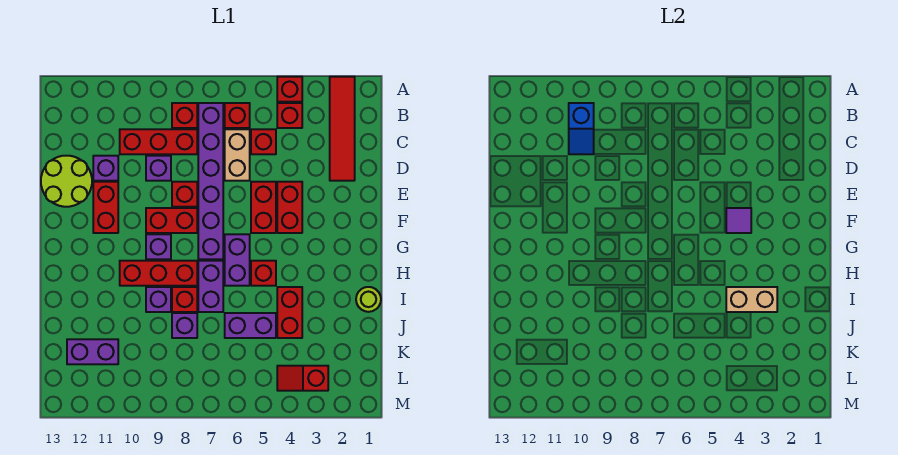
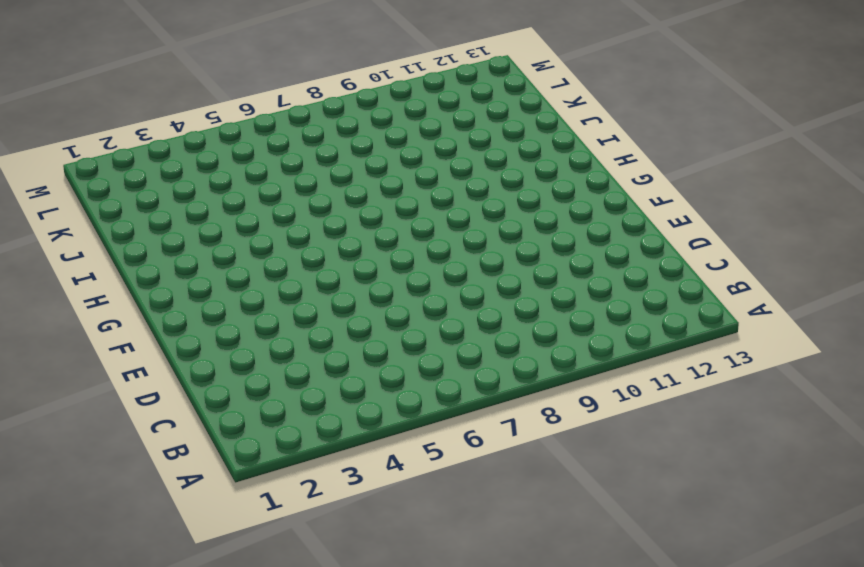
none -> red 1x4 tile [330,77,355,181]
none -> red 1x1 brick [277,77,302,102]
none -> red 1x1 brick [277,103,302,128]
none -> red 1x1 brick [225,103,250,128]

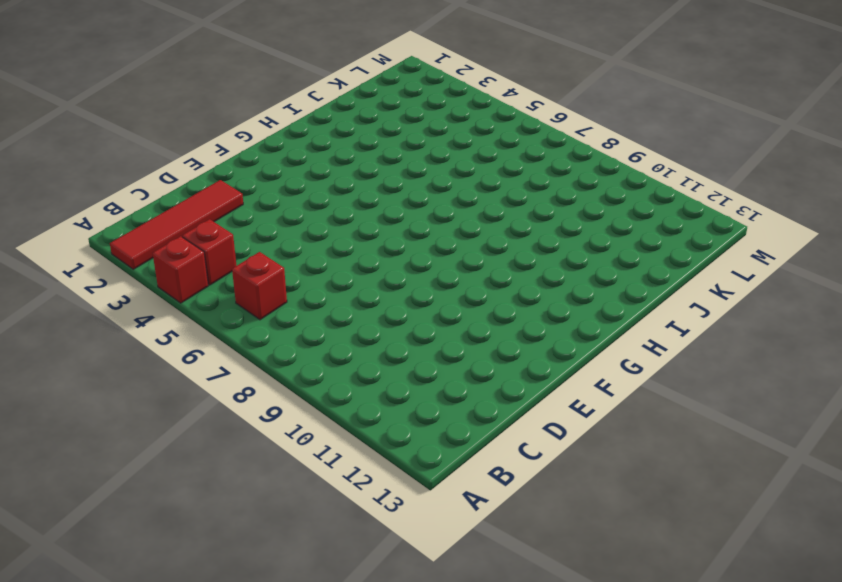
none -> purple 1x6 brick [198,103,223,259]
none -> red 1x1 brick [172,103,197,128]
none -> red 1x1 brick [251,129,276,154]
none -> tan 1x2 brick [225,129,250,181]

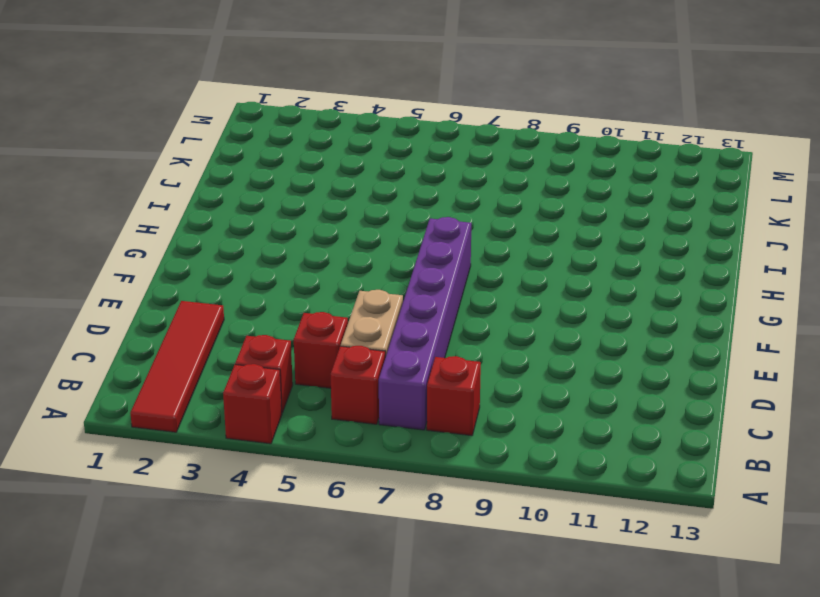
none -> red 1x3 brick [120,129,197,154]
none -> purple 1x1 brick [146,156,171,181]
none -> purple 1x1 brick [93,156,118,181]
none -> lime 2x2 round brick [41,156,92,207]

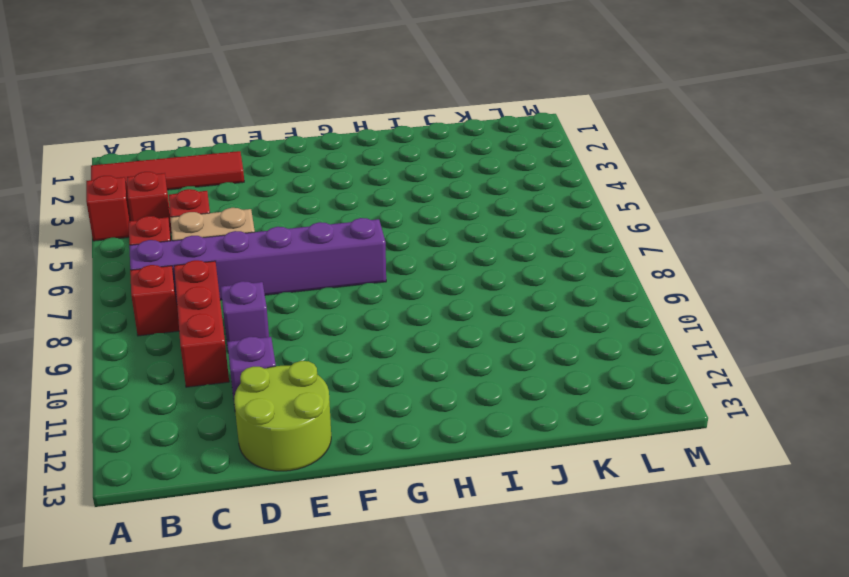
none -> red 1x2 brick [277,182,302,233]
none -> red 1x2 brick [251,182,276,233]
none -> red 1x1 brick [172,182,197,207]
none -> red 1x2 brick [93,182,118,233]

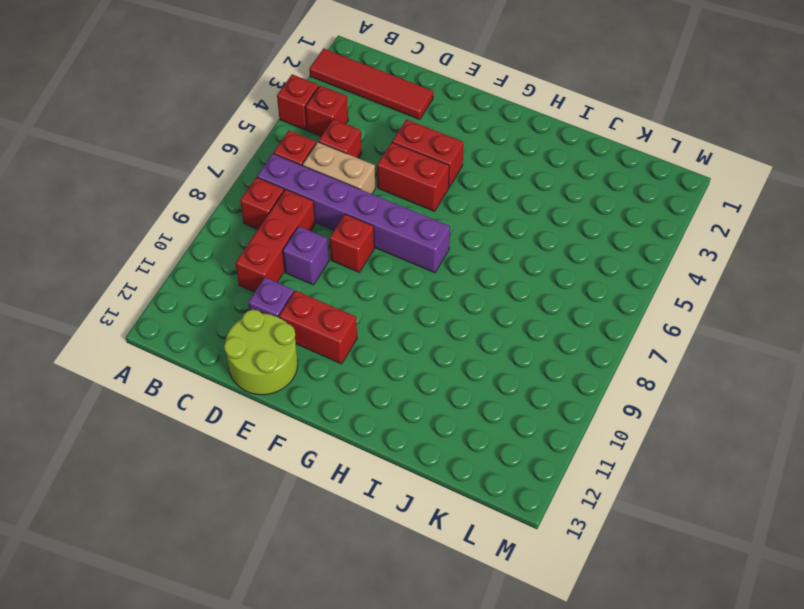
none -> red 1x2 brick [146,208,197,233]
none -> purple 1x2 brick [225,234,250,286]
none -> purple 1x1 brick [146,234,171,259]
none -> red 1x1 brick [251,261,276,286]

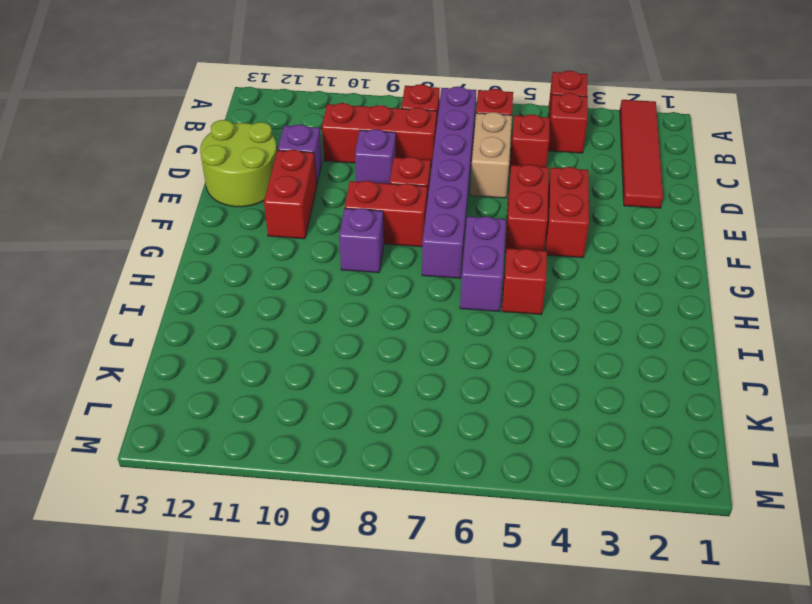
none -> purple 1x2 brick [198,261,223,312]
none -> red 1x3 brick [120,261,197,286]
none -> lime 1x1 round brick [356,287,381,312]
none -> red 1x2 brick [277,287,302,338]

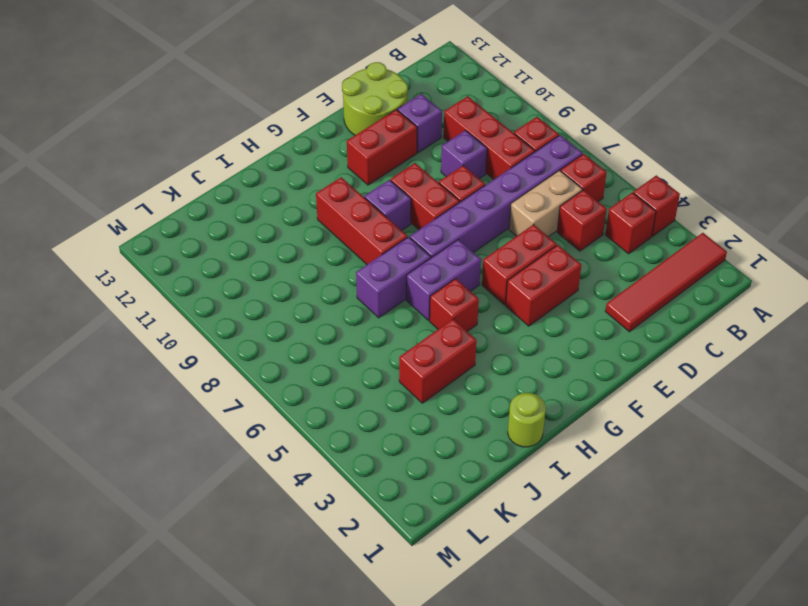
none -> red 1x1 brick [172,287,197,312]
none -> purple 1x1 brick [146,287,171,312]
none -> purple 1x2 brick [225,313,276,338]
none -> purple 1x1 brick [172,313,197,338]

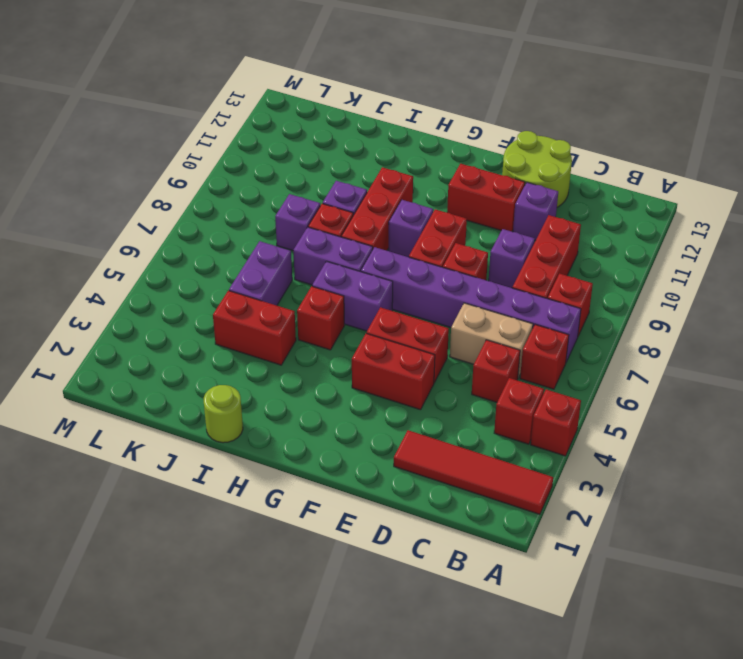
none -> purple 1x2 brick [67,339,118,364]
none -> red 1x2 slope [277,366,328,391]
none -> blue 1x2 slope [569,103,594,154]
none -> purple 1x1 tile [726,208,751,233]

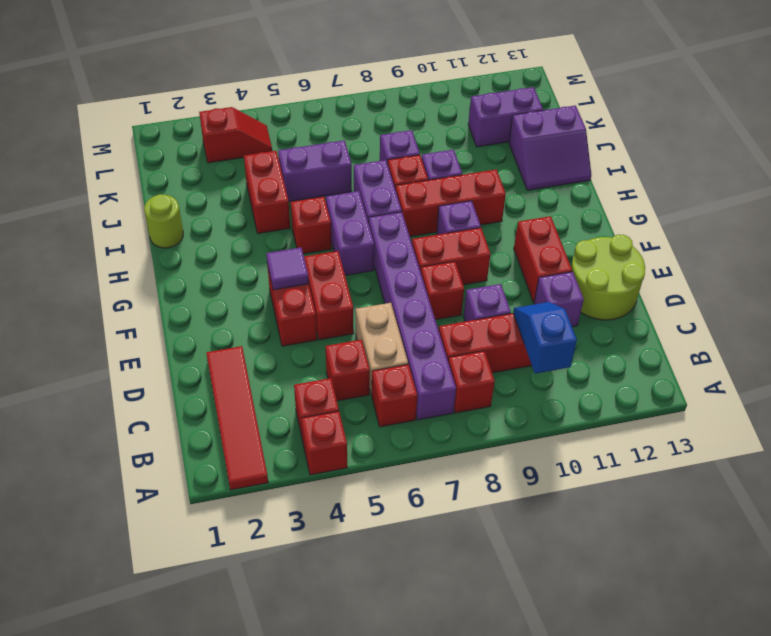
purple 2x2 slope [509,105,591,190] -> none
none -> tan 1x2 brick [726,287,777,312]

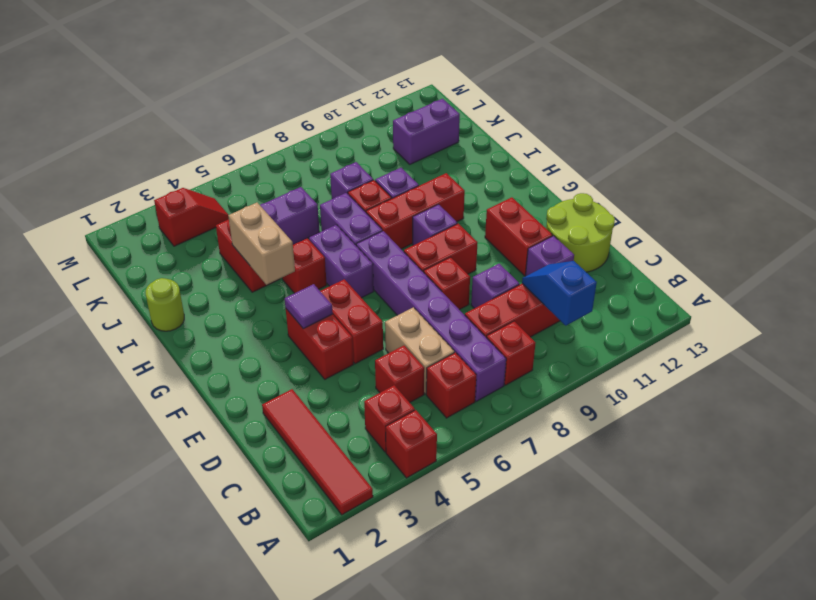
tan 1x2 brick [228,203,295,285] -> tan 1x2 brick turned to [726,287,777,312]

